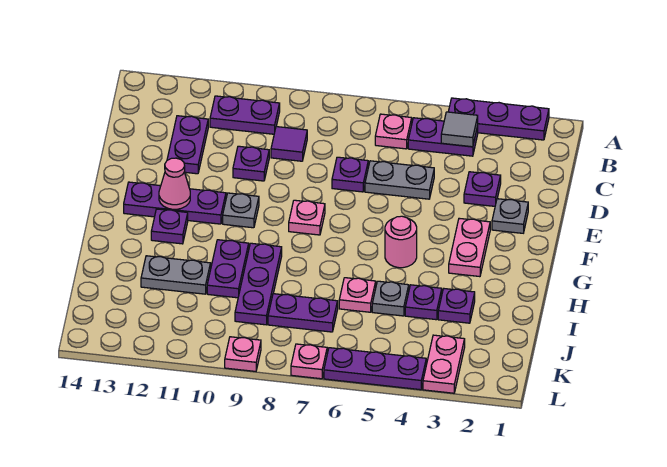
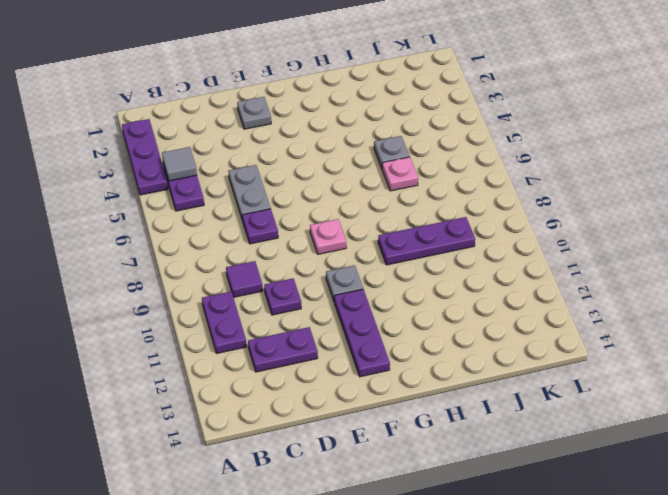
none -> pink 1x1 plate [375,114,412,149]
none -> purple 1x1 plate [464,172,501,206]
none -> pink 1x2 plate [449,218,490,277]
none -> pink 1x1 round brick [385,216,417,268]

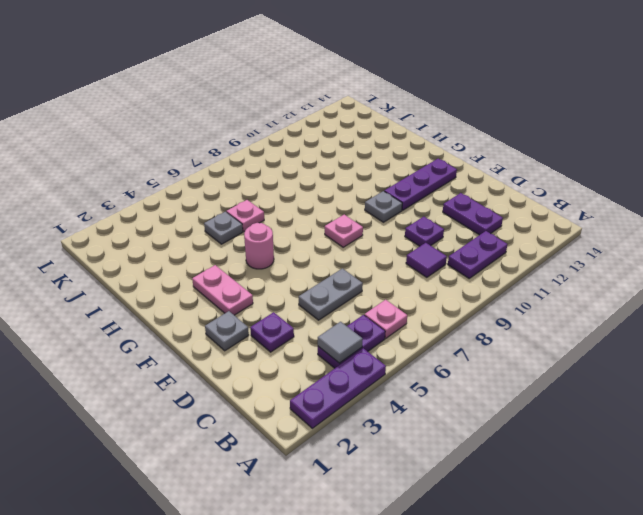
none -> purple 1x1 plate [332,157,368,192]
none -> purple 1x1 plate [151,209,188,244]
none -> purple 1x3 plate [235,243,282,325]
none -> purple 1x2 plate [207,240,249,298]

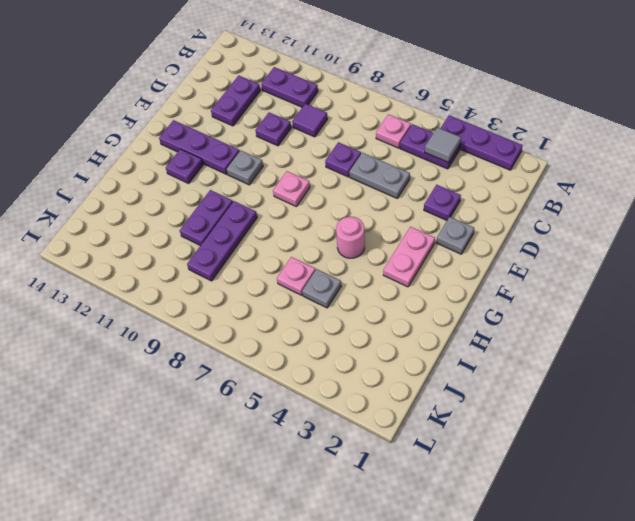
none -> purple 1x1 plate [438,289,475,323]
none -> purple 1x1 plate [405,285,442,320]
none -> grey 1x2 plate [141,256,211,294]
none -> purple 1x2 plate [268,294,338,332]

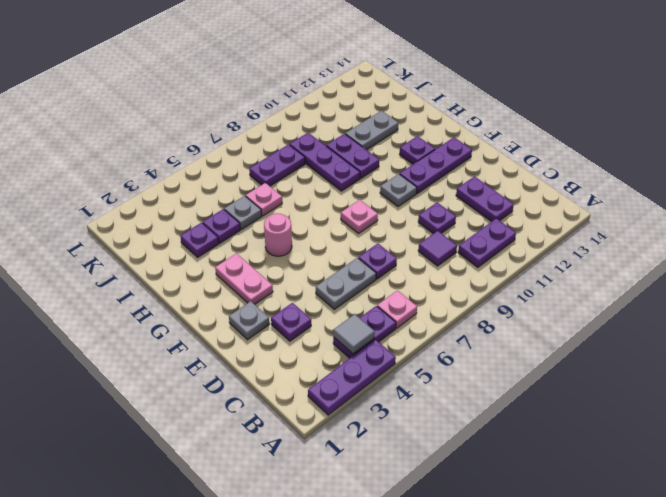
none -> pink 1x2 plate [423,335,465,393]
none -> purple 1x3 plate [324,348,426,390]
none -> pink 1x1 plate [291,344,327,379]
none -> pink 1x1 plate [225,337,261,371]

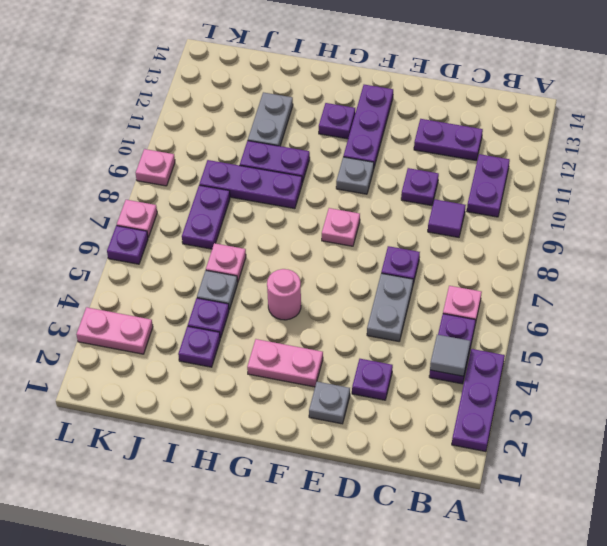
purple 1x1 plate [107,226,148,264] -> purple 1x3 plate [324,348,426,390]
none -> pink 1x1 cone [159,158,190,209]

